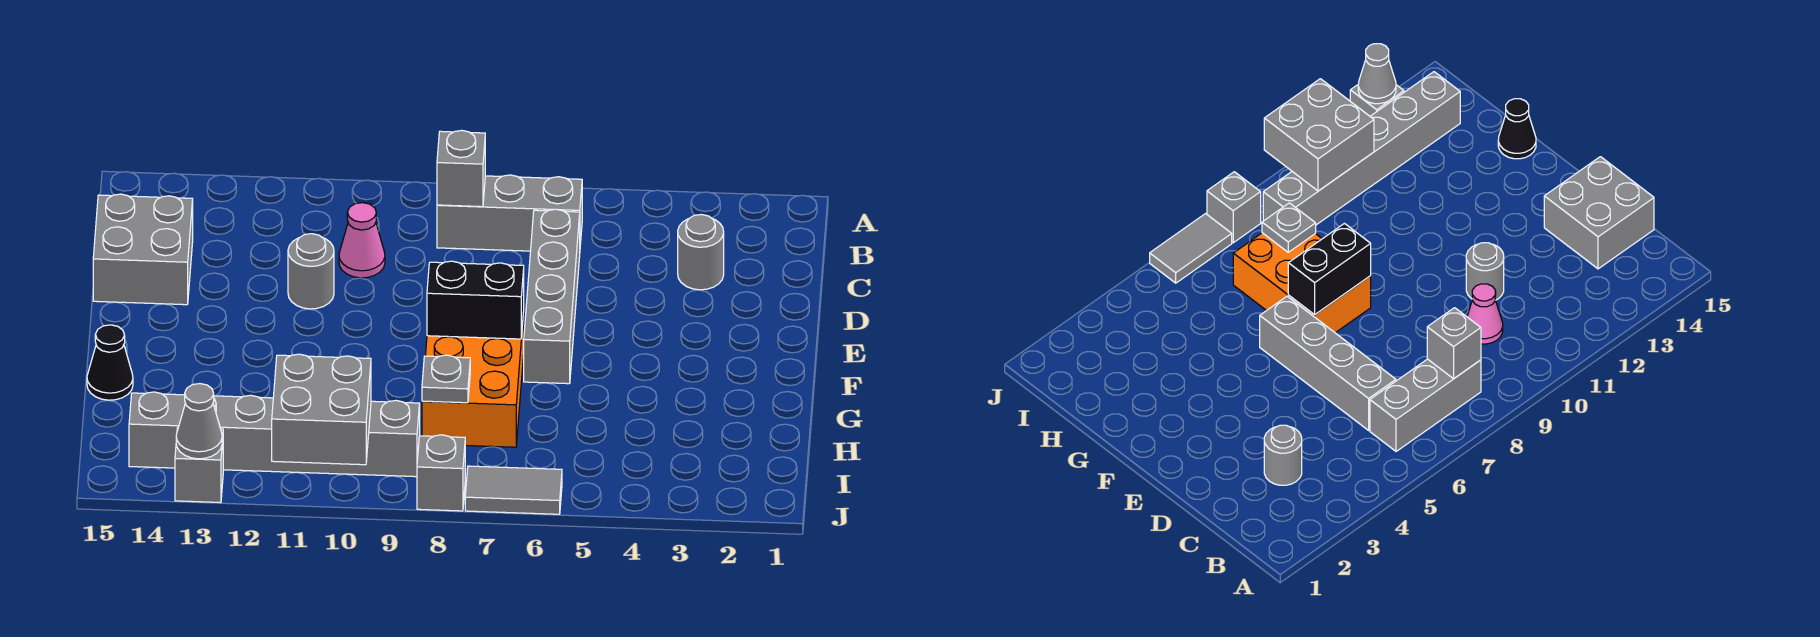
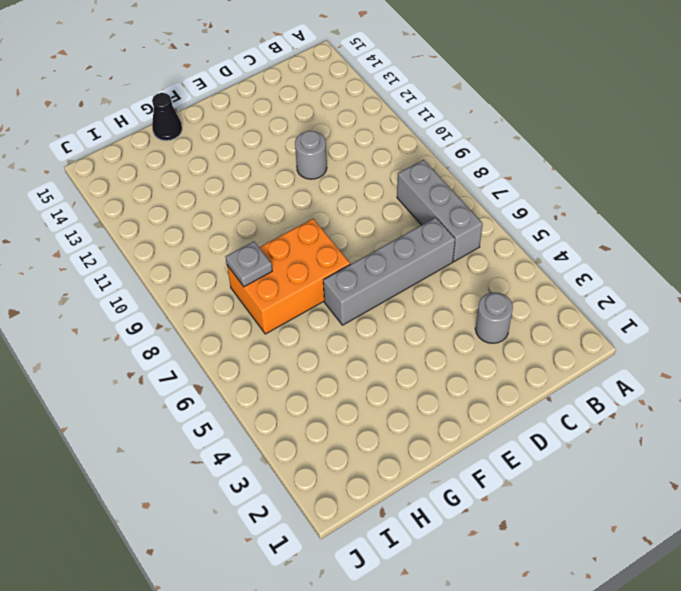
none -> pink 1x1 cone [339,203,385,278]
none -> grey 2x2 brick [93,194,193,305]
none -> grey 1x6 brick [129,392,420,477]

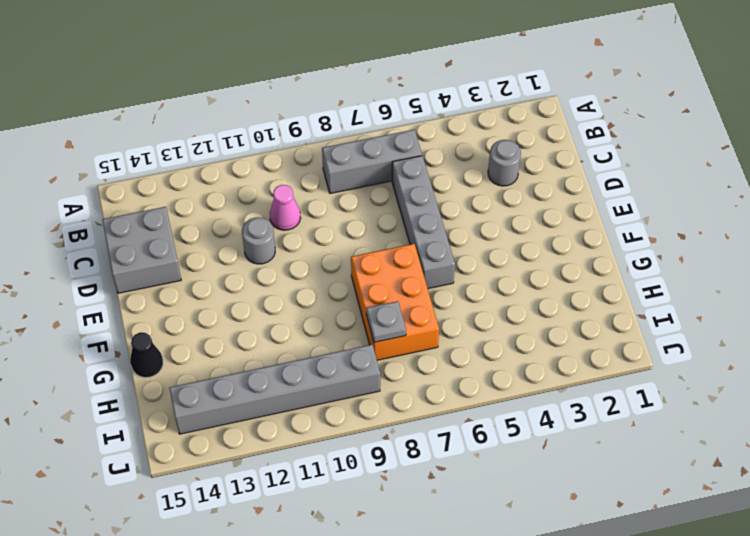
none -> grey 1x2 tile [465,466,562,514]
none -> grey 1x1 brick [417,435,465,511]
none -> grey 1x1 brick [175,428,223,503]

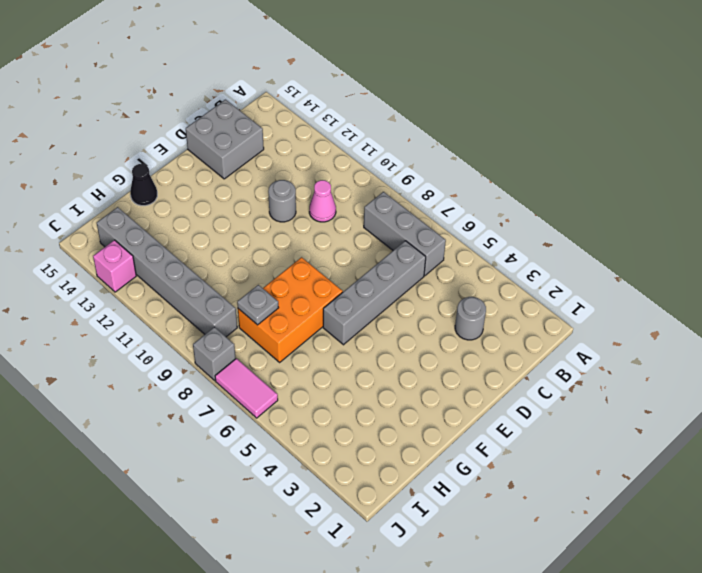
pink 1x2 tile [215,358,278,418] -> grey 1x2 tile [465,466,562,514]
pink 1x1 brick [93,240,136,292] -> grey 1x1 brick [175,428,223,503]
none -> grey 1x1 brick [437,130,485,207]
none -> black 1x2 brick [427,261,524,339]
none -> grey 2x2 brick [272,354,371,465]

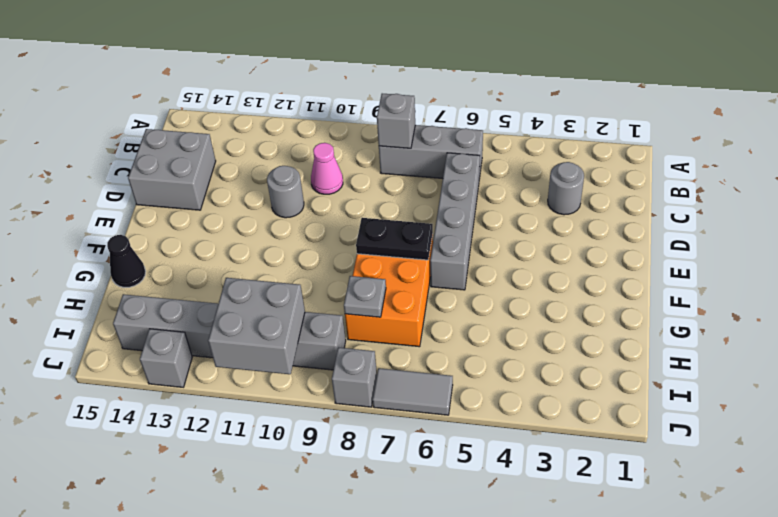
black 1x2 plate [356,218,433,260] -> black 1x2 brick [427,261,524,339]
none -> grey 1x1 cone [176,384,222,459]

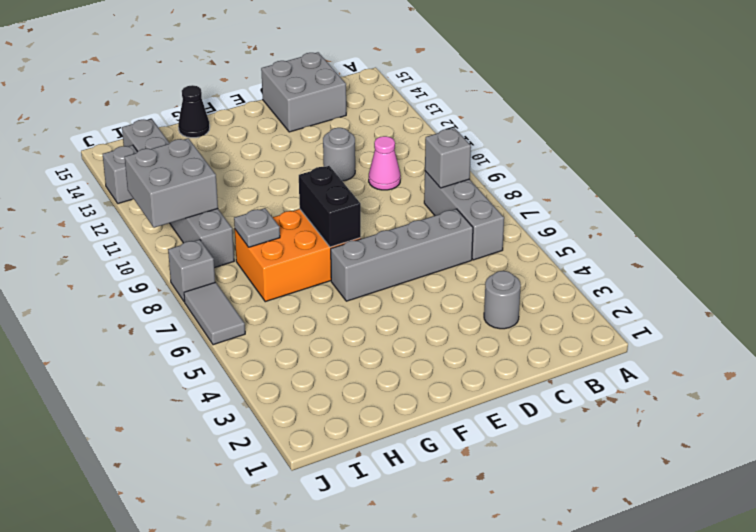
none -> grey 1x1 cone [176,384,222,459]

